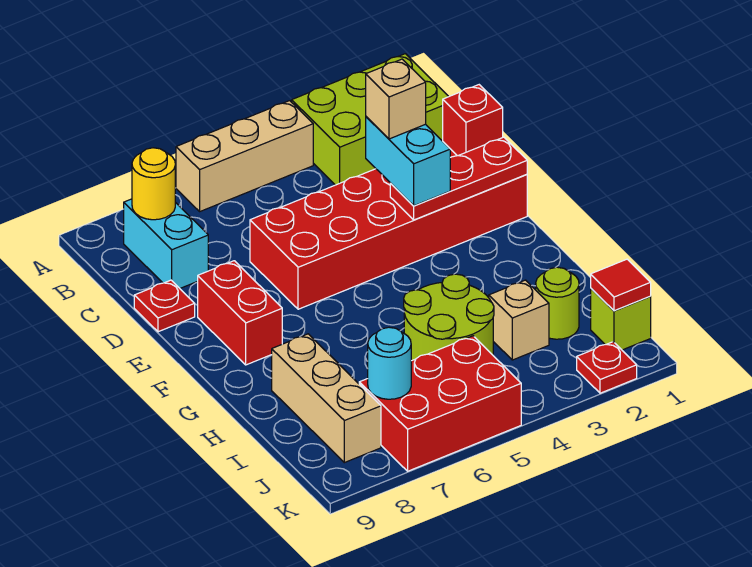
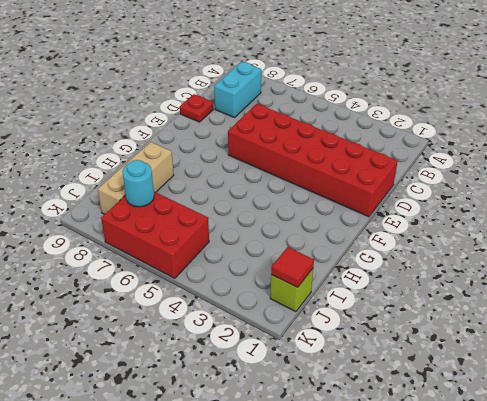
none -> lime 2x3 brick [292,54,449,185]
none -> tan 1x3 brick [176,101,313,211]
none -> red 1x2 brick [198,261,282,365]

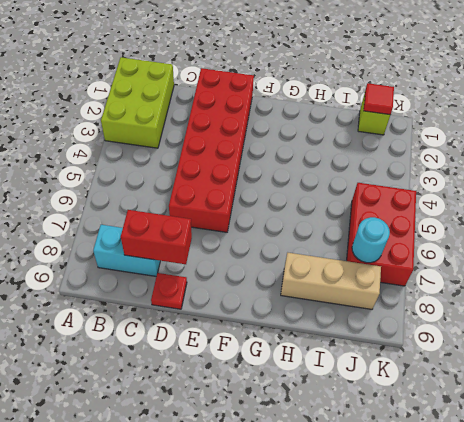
red 1x2 brick [121,210,192,264] -> red 1x2 brick moved to [198,261,282,365]
none -> tan 1x3 brick [176,101,313,211]
none -> lime 2x2 round brick [404,274,494,361]
none -> lime 1x1 round brick [536,267,579,339]

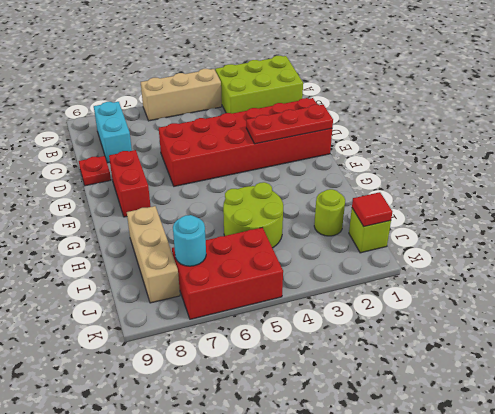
none -> tan 1x1 brick [489,280,549,360]
none -> red 1x1 plate [577,342,637,393]
none -> yellow 1x1 round brick [132,148,175,220]

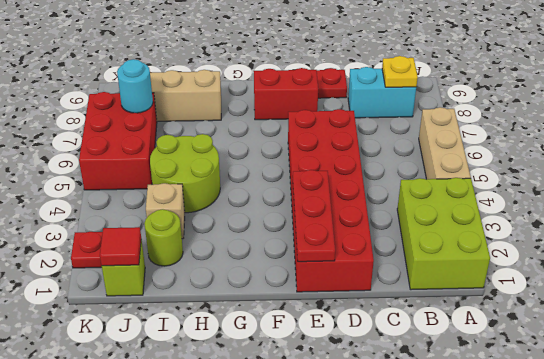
yellow 1x1 plate [382,56,418,87] -> yellow 1x1 round brick [132,148,175,220]
none -> red 1x1 brick [443,85,503,156]
none -> cyan 1x2 brick [366,117,450,206]
none -> tan 1x1 brick [366,59,426,139]

